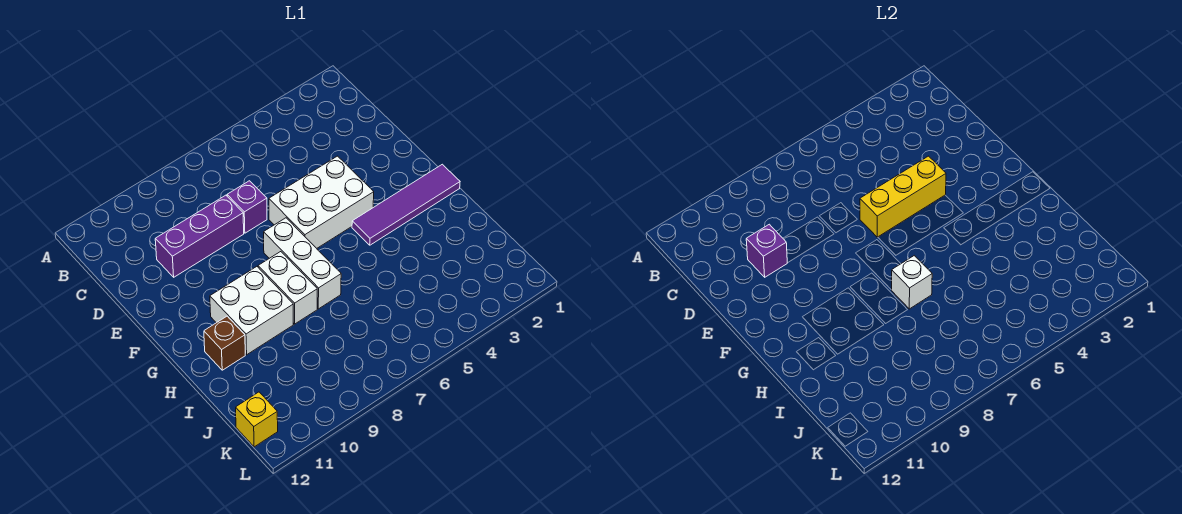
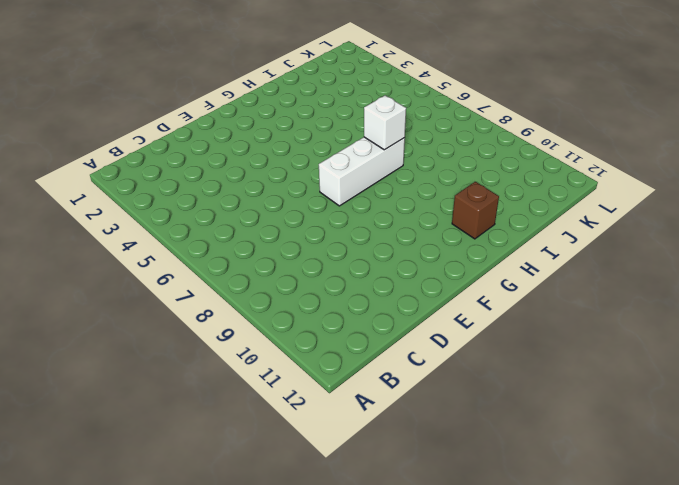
none -> purple 1x1 brick [227,181,267,233]
none -> purple 1x3 brick [155,195,244,277]
none -> white 2x3 brick [269,156,374,248]

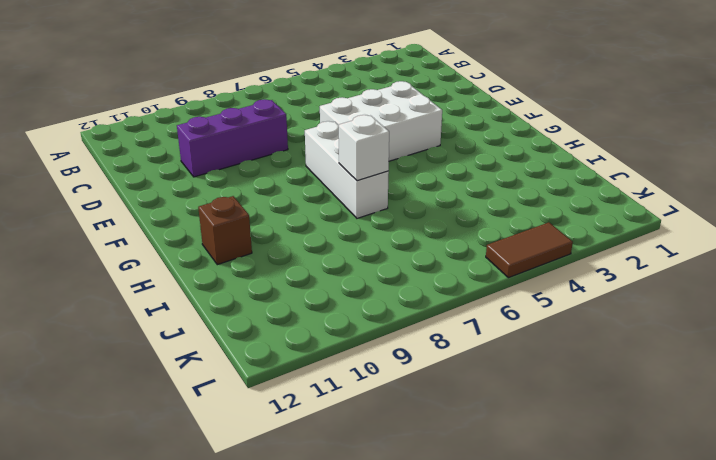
brown 1x2 tile [486,222,573,278] -> none
none -> purple 1x1 brick [227,181,267,233]
none -> purple 1x4 tile [352,164,460,245]
none -> white 1x2 brick [258,252,317,324]

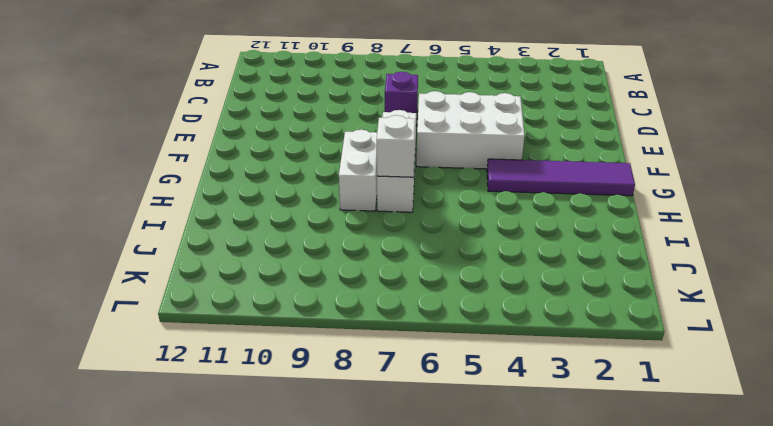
none -> purple 1x3 brick [155,195,244,277]
none -> white 2x2 brick [210,267,293,355]
none -> brown 1x1 brick [204,316,245,370]

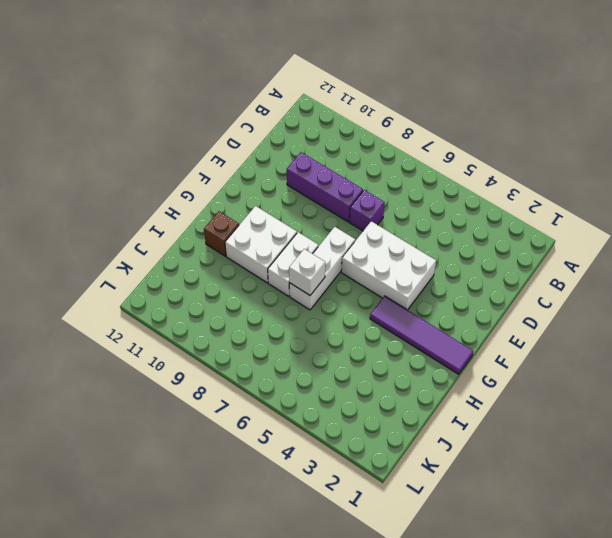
none -> yellow 1x1 brick [236,392,278,447]
none -> purple 1x1 brick [746,224,787,277]
none -> yellow 1x3 brick [860,156,946,237]

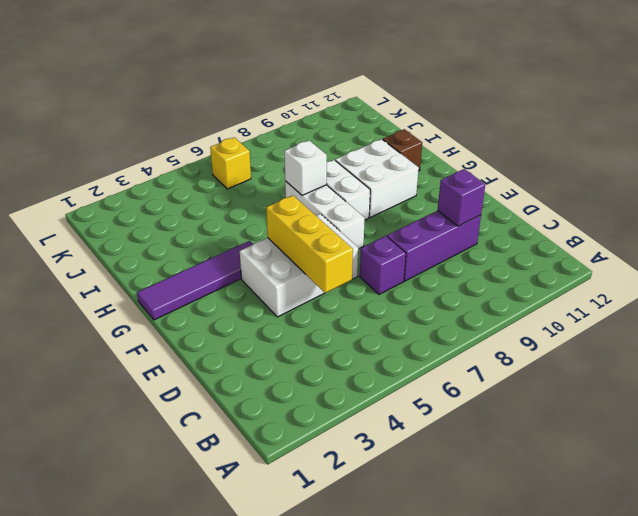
yellow 1x3 brick [266,195,353,293] -> yellow 1x3 brick turned to [860,156,946,237]
yellow 1x1 brick [210,137,251,189] -> yellow 1x1 brick moved to [236,392,278,447]

